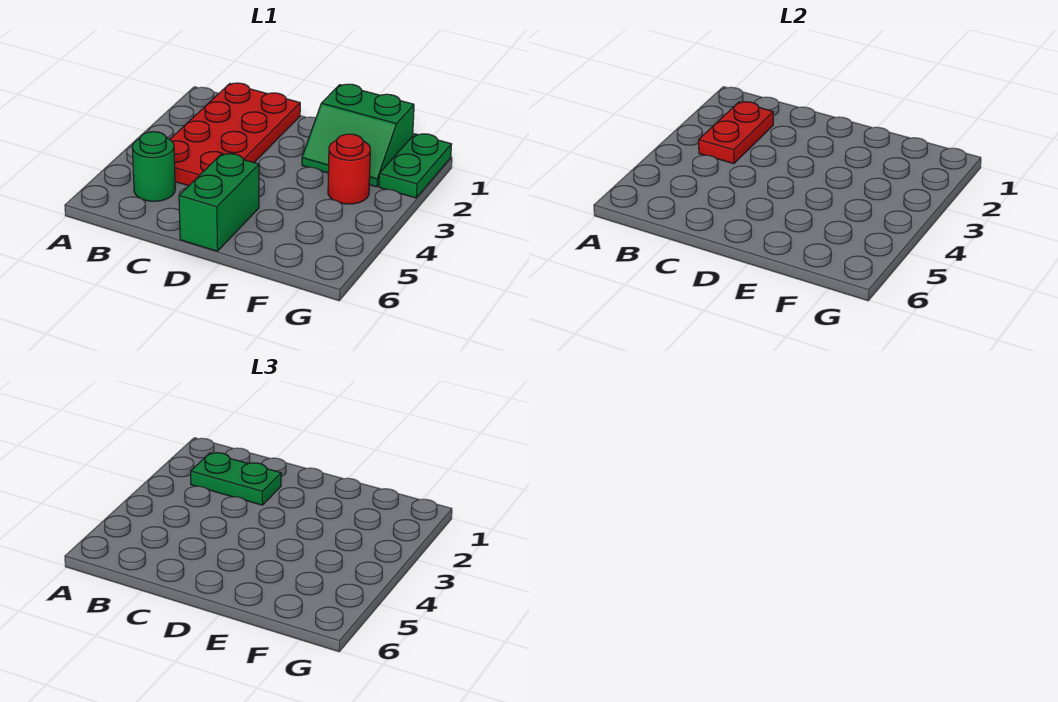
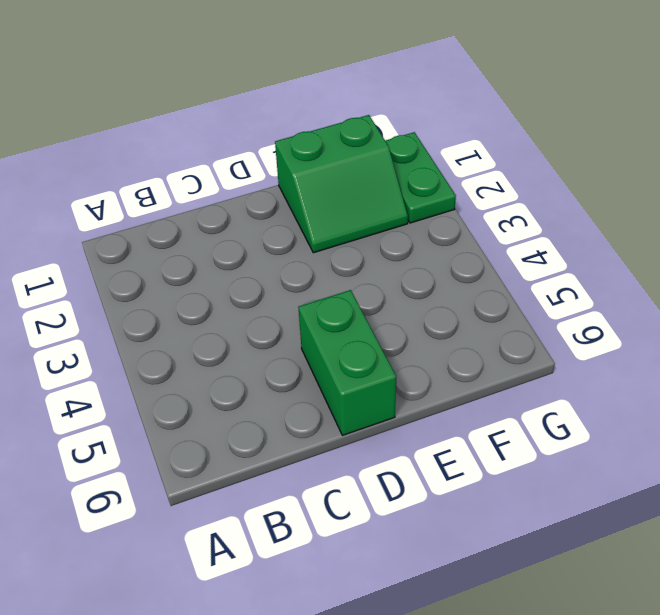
none -> red 2x4 plate [170,83,300,186]
none -> green 1x1 round brick [132,132,175,201]

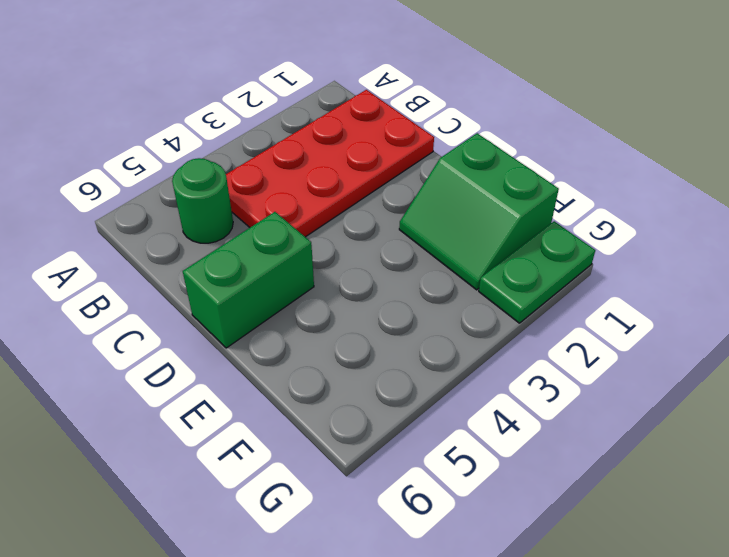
none -> red 1x1 round brick [328,134,370,204]
none -> red 1x2 plate [699,102,773,164]

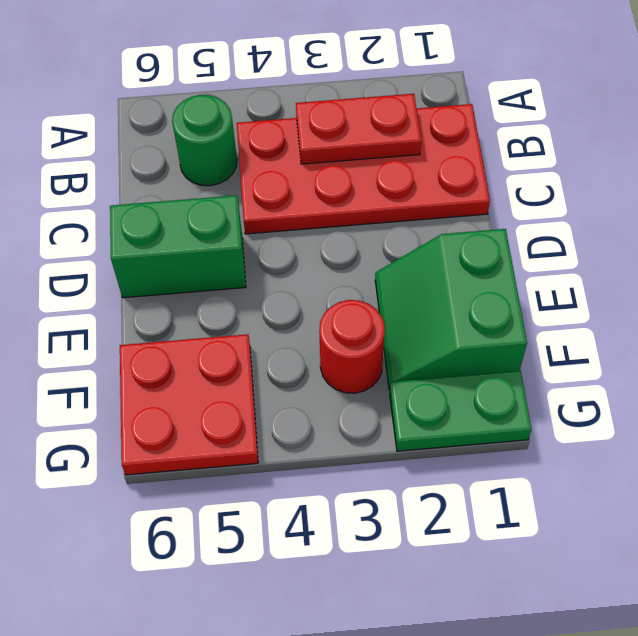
red 2x2 plate [120,334,258,475] -> none
none -> green 1x2 plate [191,453,281,505]

